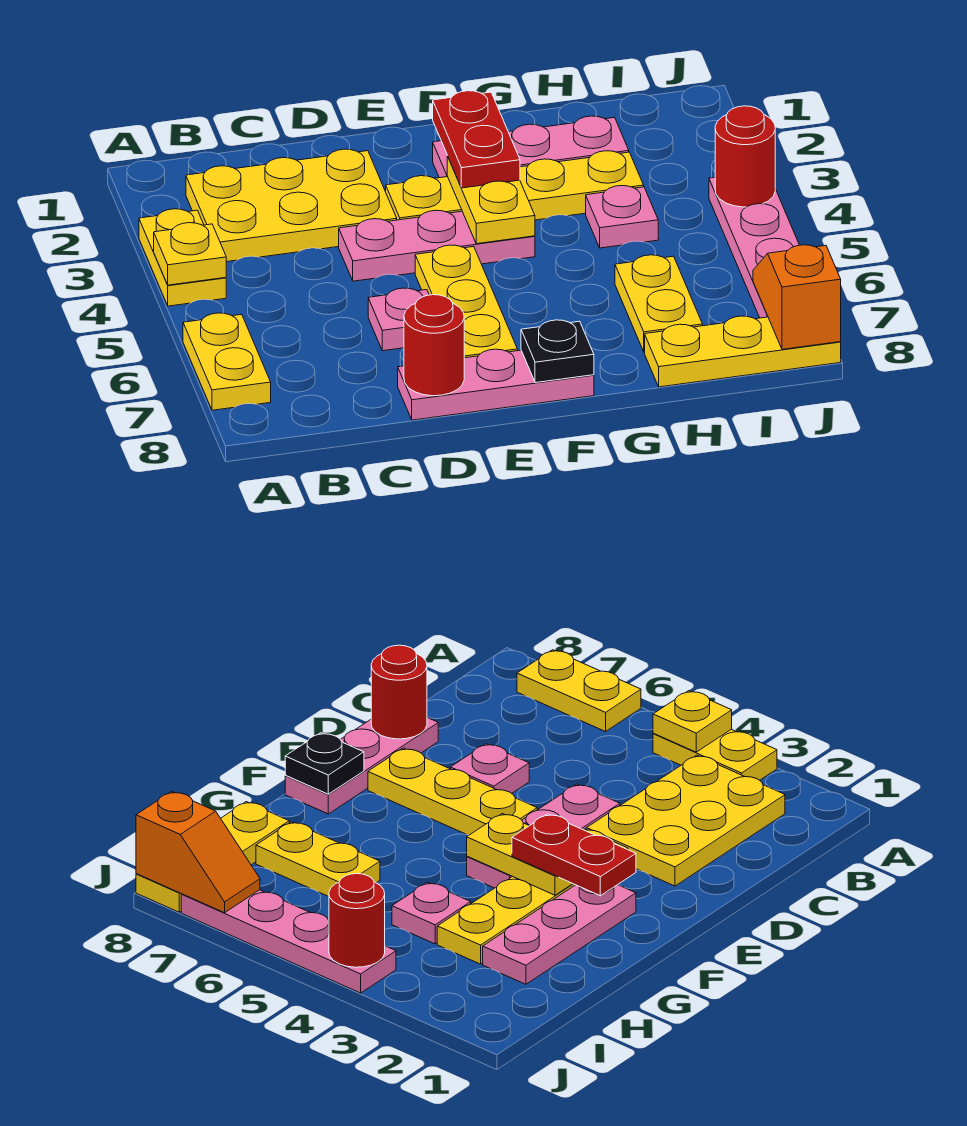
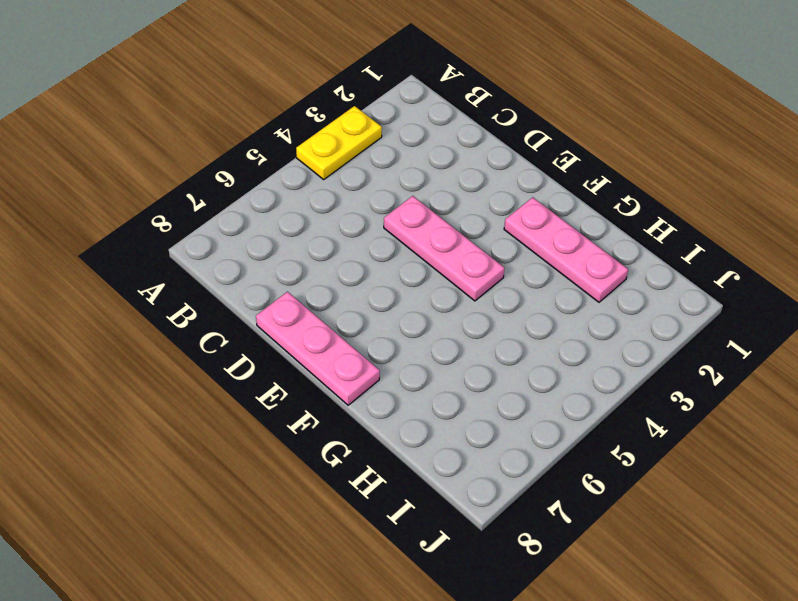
none -> yellow 1x2 plate [183,313,271,410]
none -> yellow 2x3 plate [186,149,397,262]
none -> pink 1x1 plate [368,288,429,351]

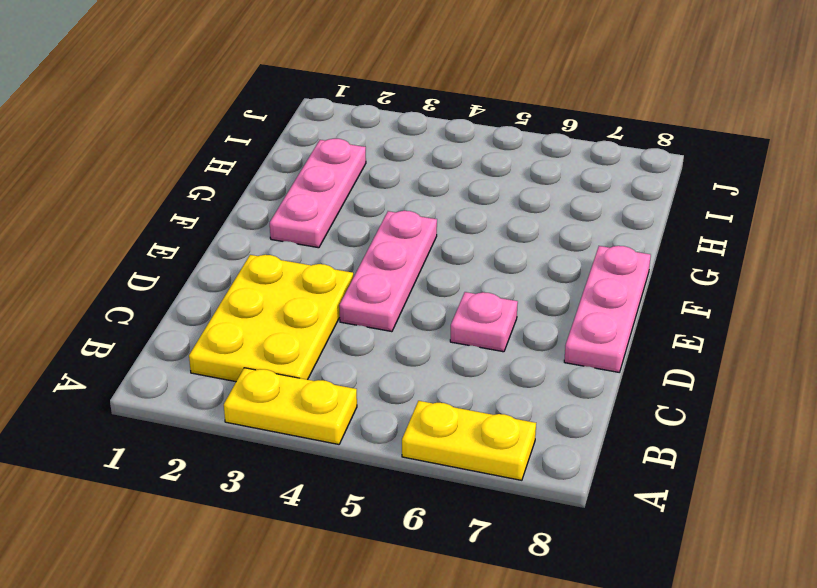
none -> yellow 1x4 plate [386,151,644,220]
none -> yellow 1x3 plate [415,245,517,358]
none -> pink 1x1 plate [586,186,658,248]

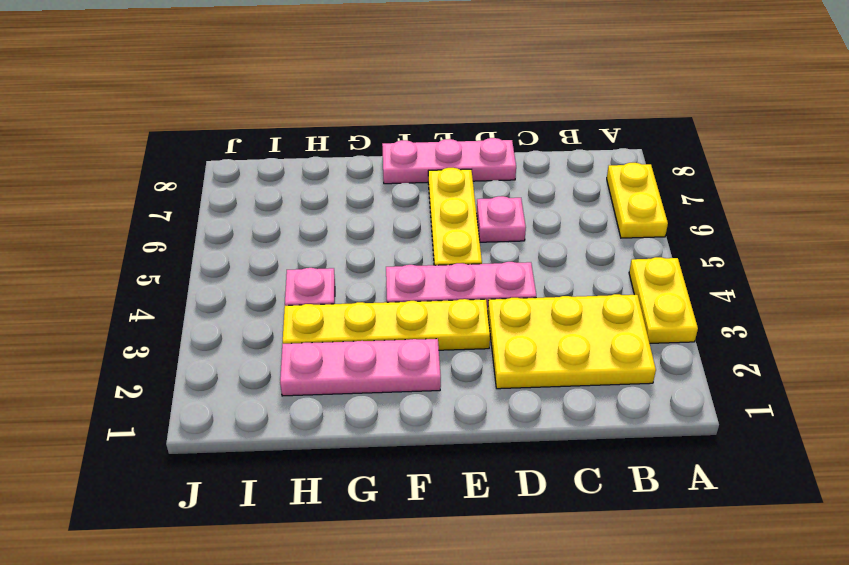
none -> yellow 1x2 plate [615,255,703,352]
none -> yellow 1x3 plate [645,316,841,387]
none -> pink 1x4 plate [709,177,799,318]

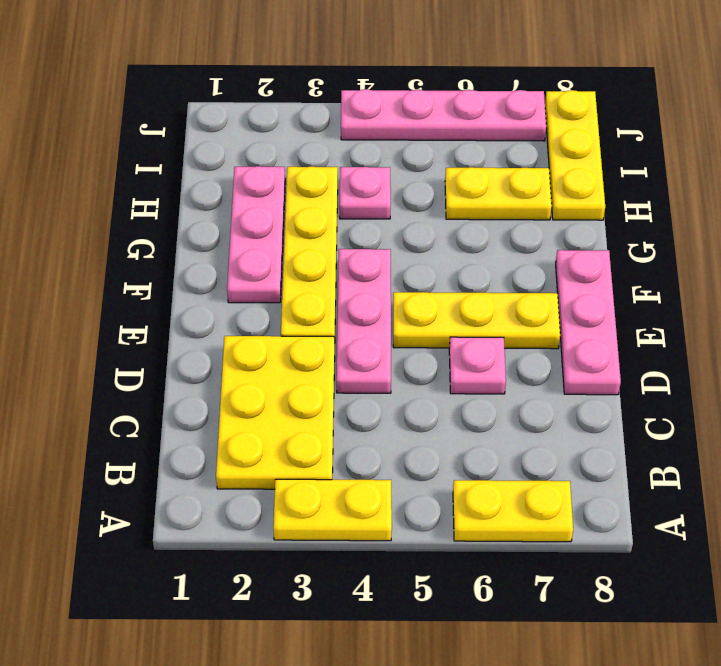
none -> yellow 1x1 plate [154,223,226,285]
none -> red 1x1 round brick [404,295,464,396]
none -> yellow 1x2 plate [447,156,535,244]

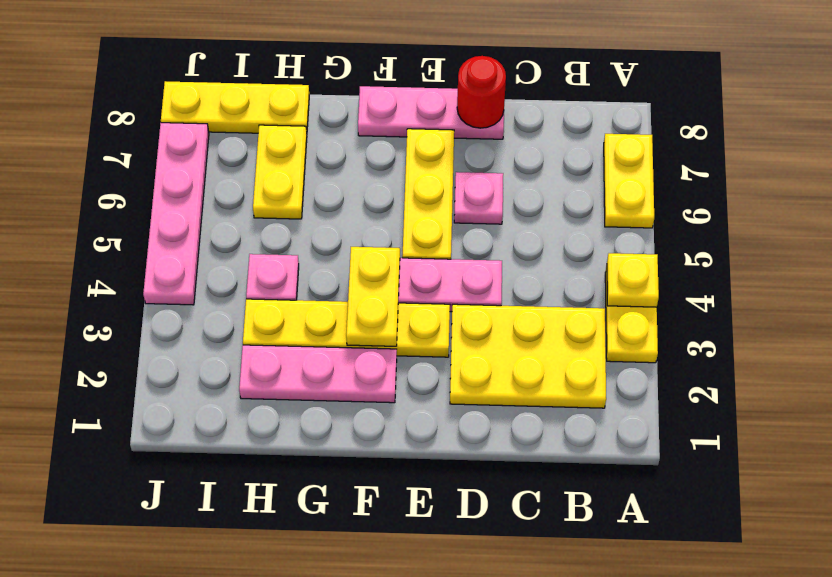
none -> black 1x1 plate [521,320,594,383]
none -> red 1x1 round brick [715,106,775,207]
none -> orange 1x2 slope [753,245,841,349]

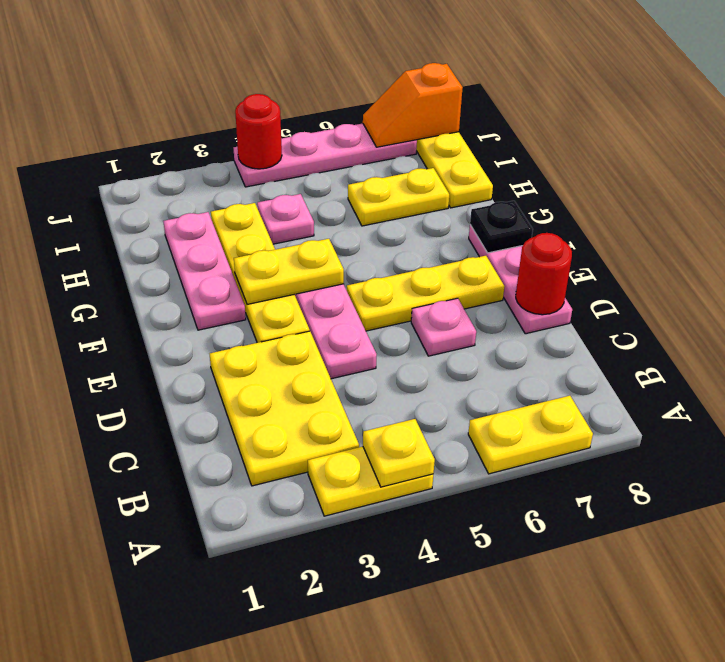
none -> red 1x2 plate [433,91,520,188]

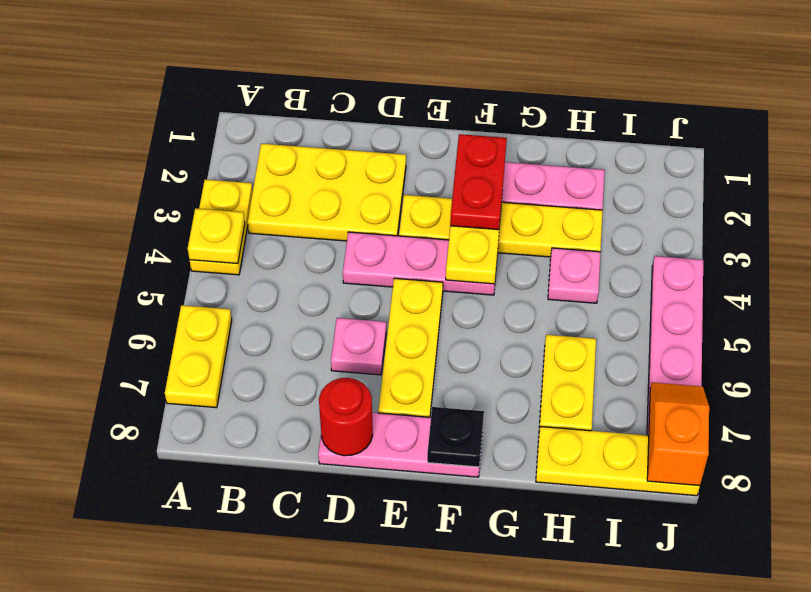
none -> red 1x1 round brick [715,106,775,207]

